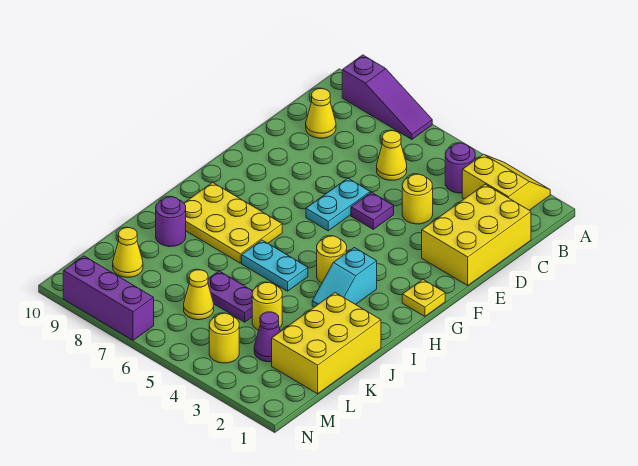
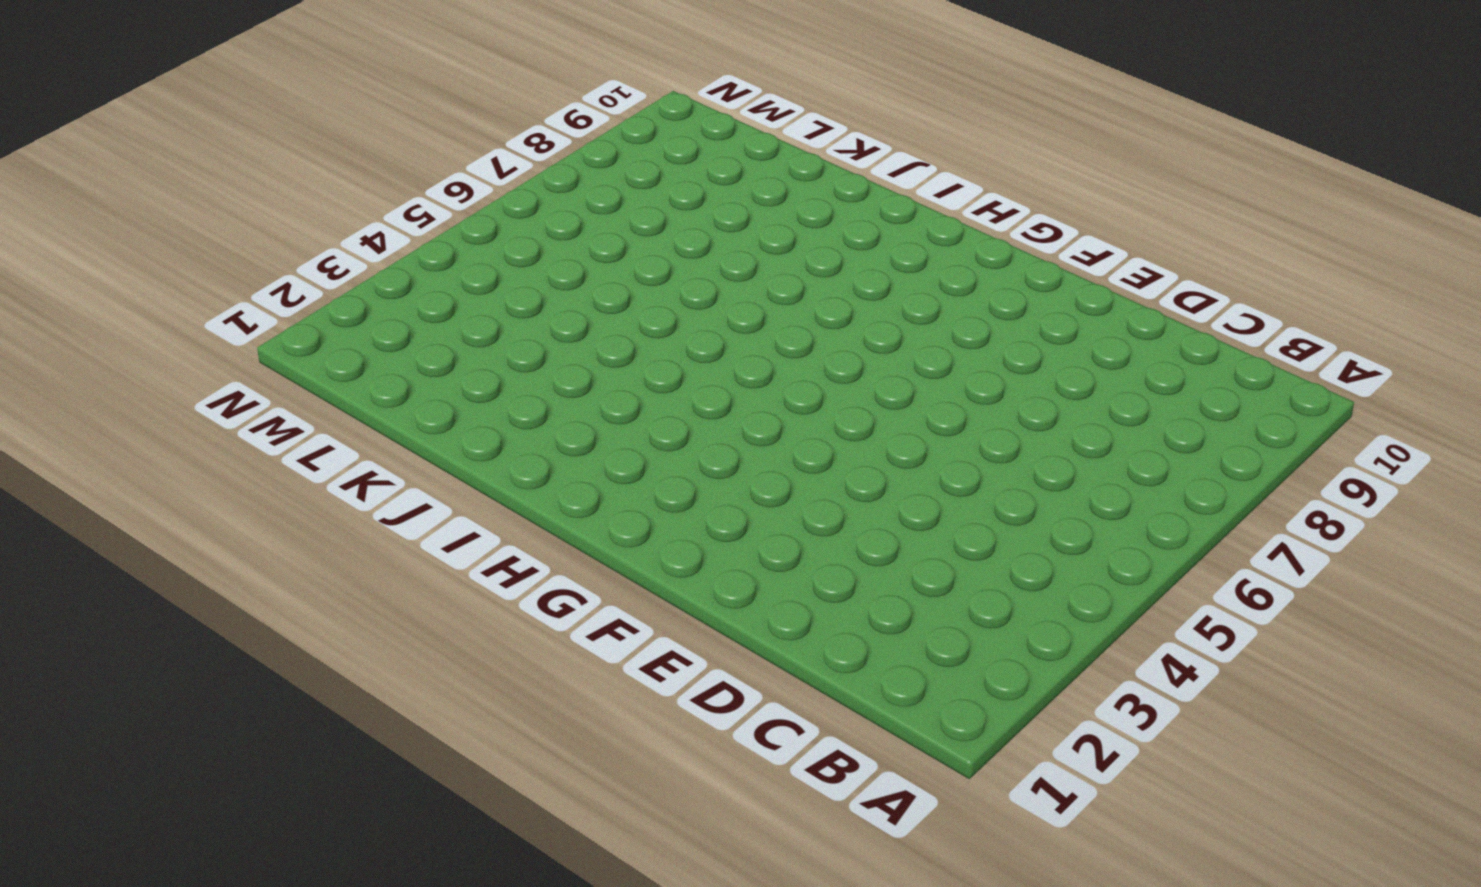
none -> yellow 2x2 slope [462,154,550,210]
none -> purple 1x3 slope [342,55,432,139]
none -> purple 1x1 round brick [445,143,475,193]

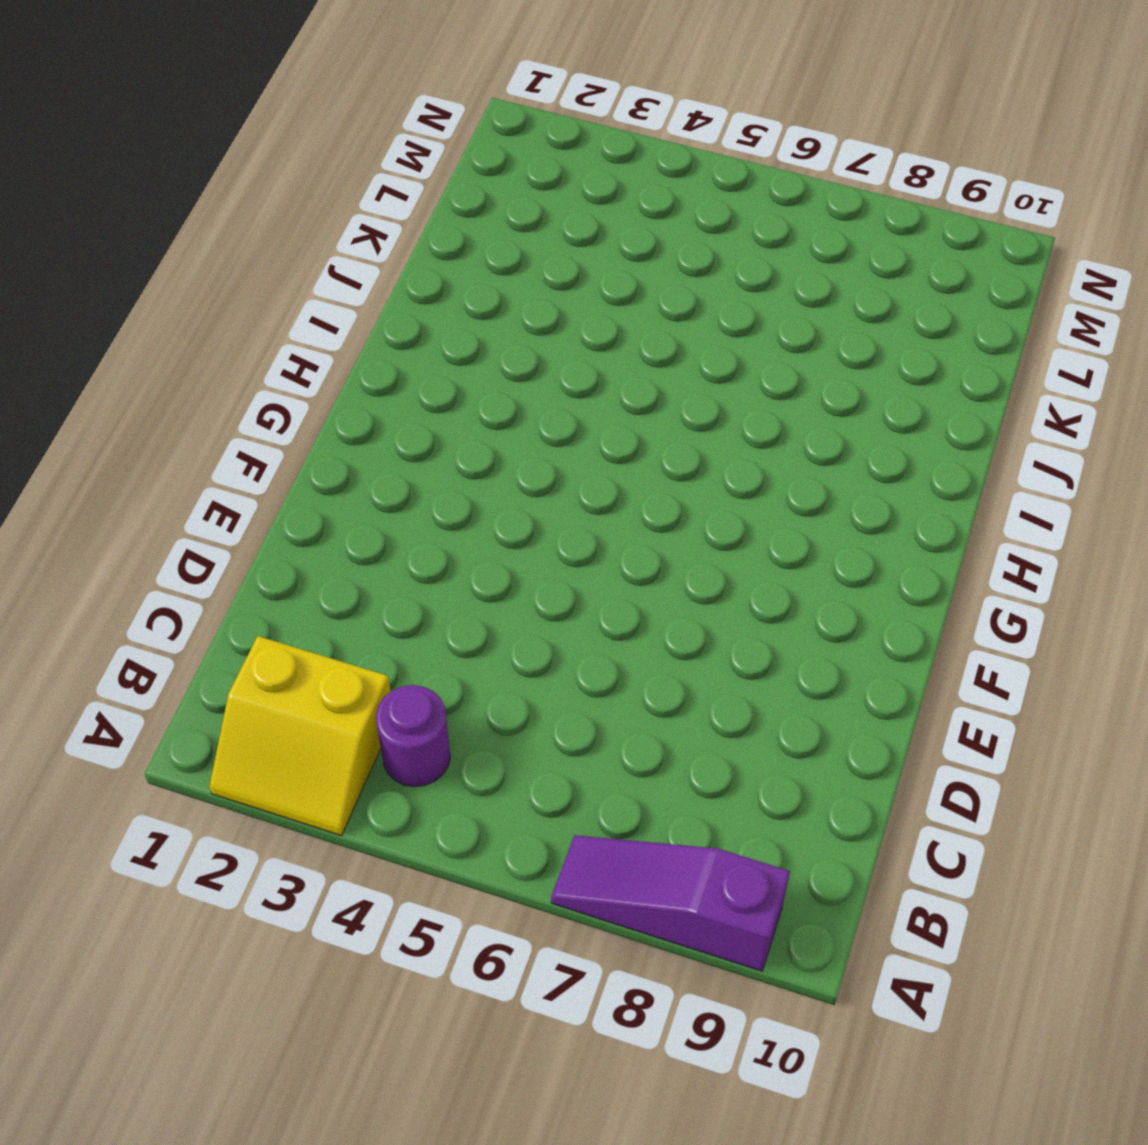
none -> yellow 2x3 brick [422,184,531,285]
none -> yellow 1x1 cone [377,131,407,180]
none -> yellow 1x1 cone [306,89,336,138]

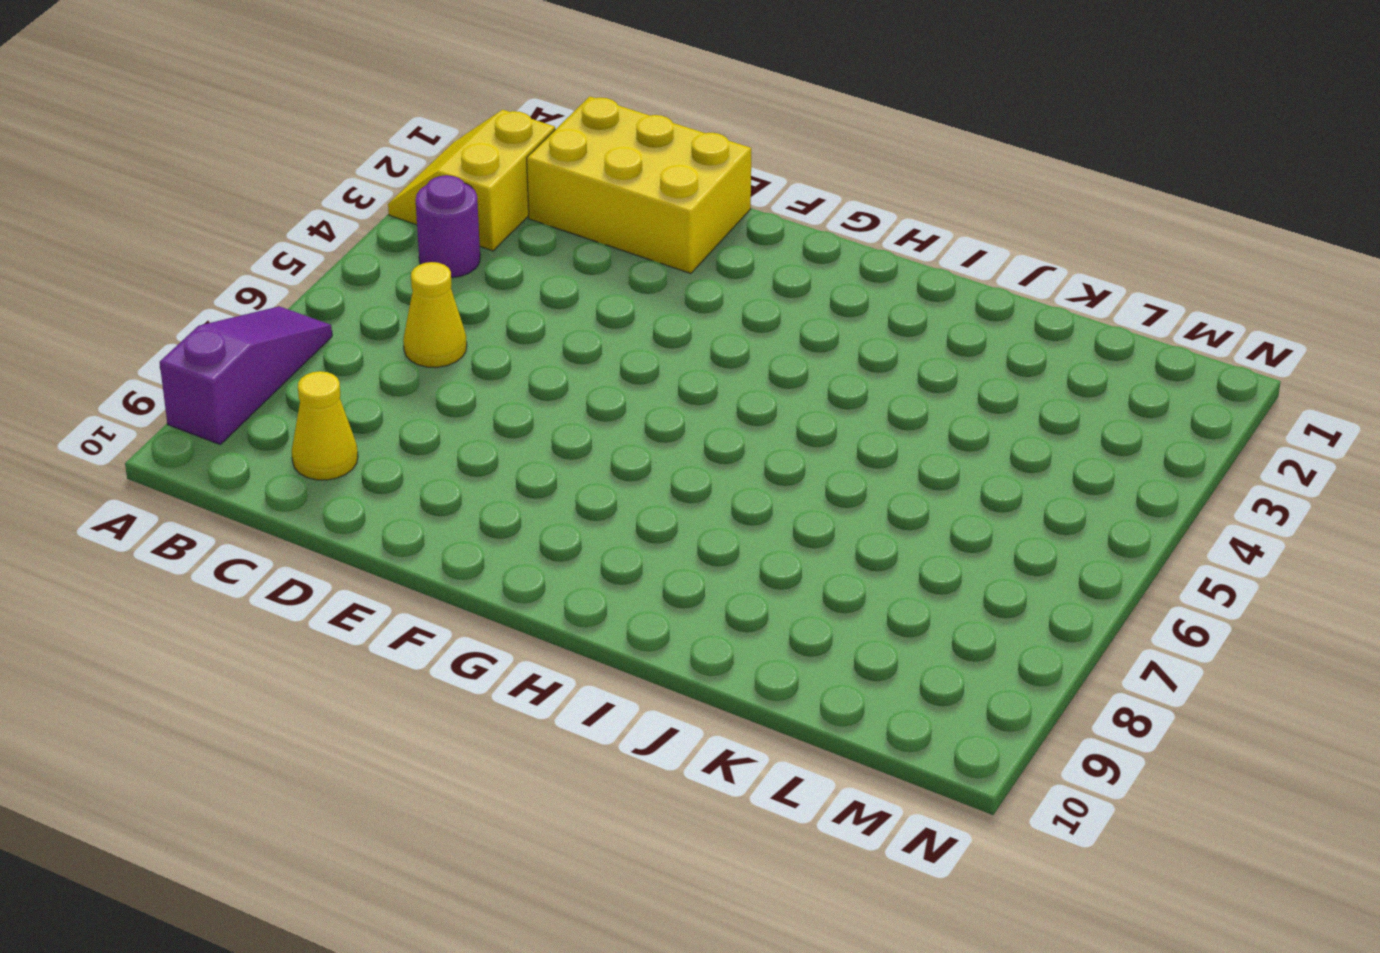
none -> yellow 1x1 round brick [402,174,433,224]
none -> purple 1x1 plate [351,192,394,229]
none -> cyan 1x2 plate [306,178,370,231]

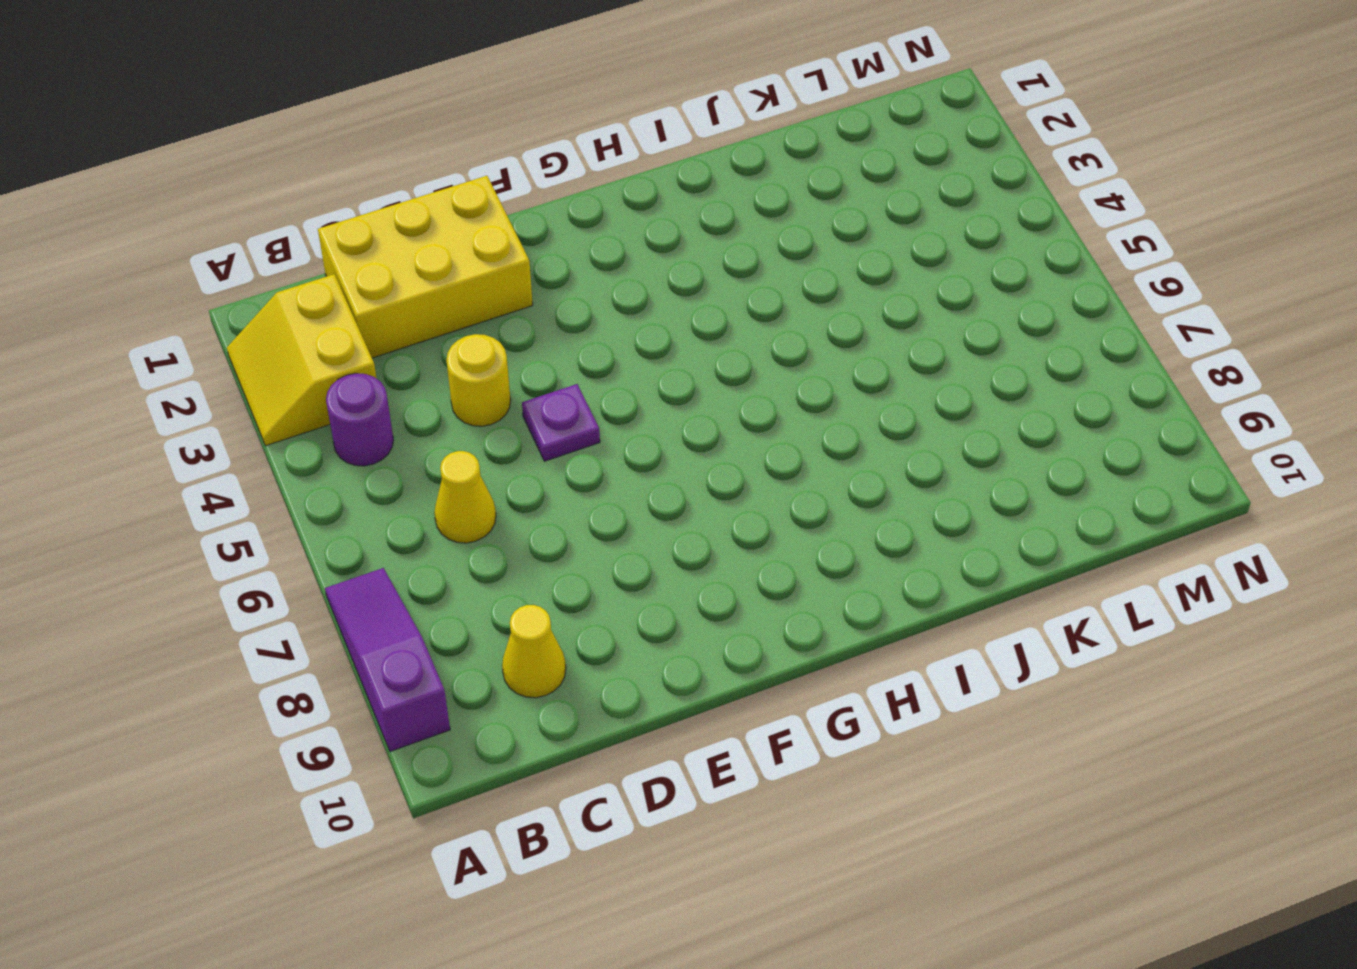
none -> cyan 1x2 plate [306,178,370,231]
none -> yellow 1x1 plate [402,279,445,316]
none -> cyan 1x2 slope [312,248,377,307]

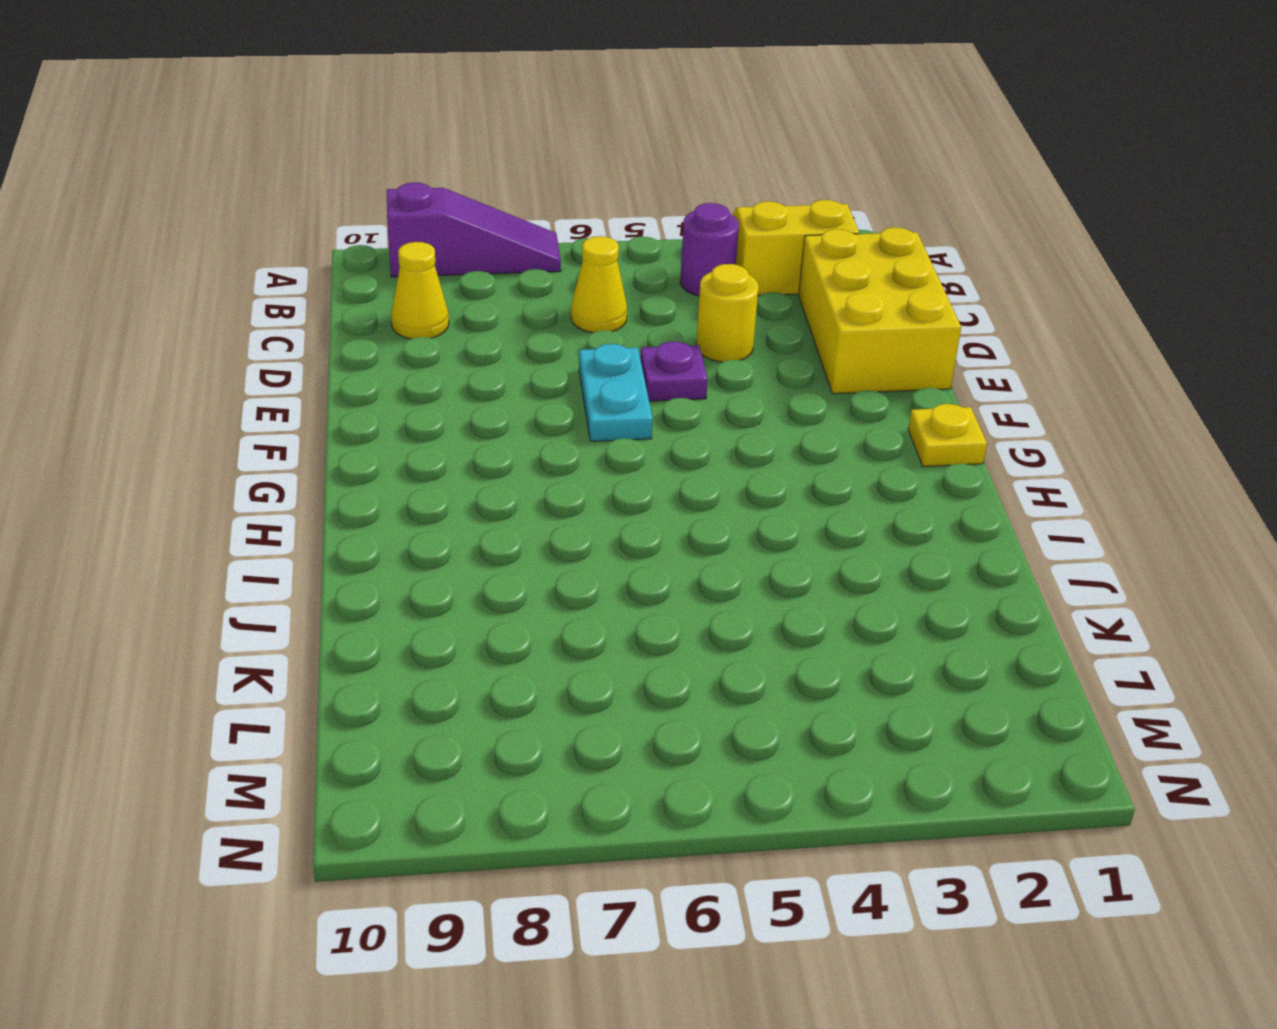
none -> cyan 1x2 slope [312,248,377,307]
none -> yellow 1x1 round brick [317,236,347,283]
none -> yellow 2x3 plate [184,182,282,263]

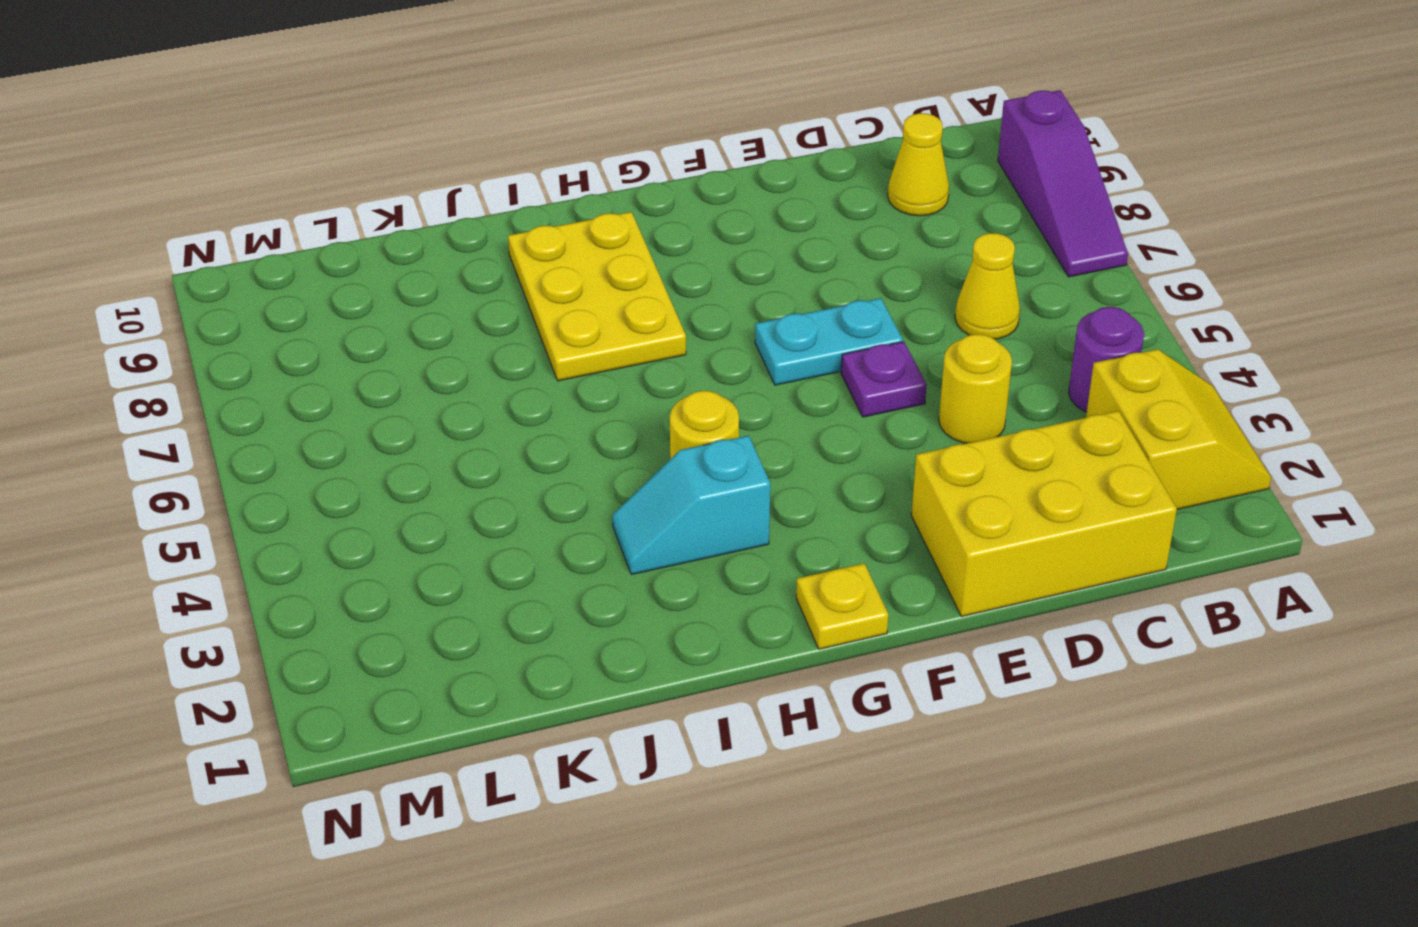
none -> cyan 1x2 plate [242,240,308,291]
none -> yellow 2x3 brick [272,293,381,394]
none -> purple 1x1 round brick [156,197,186,247]

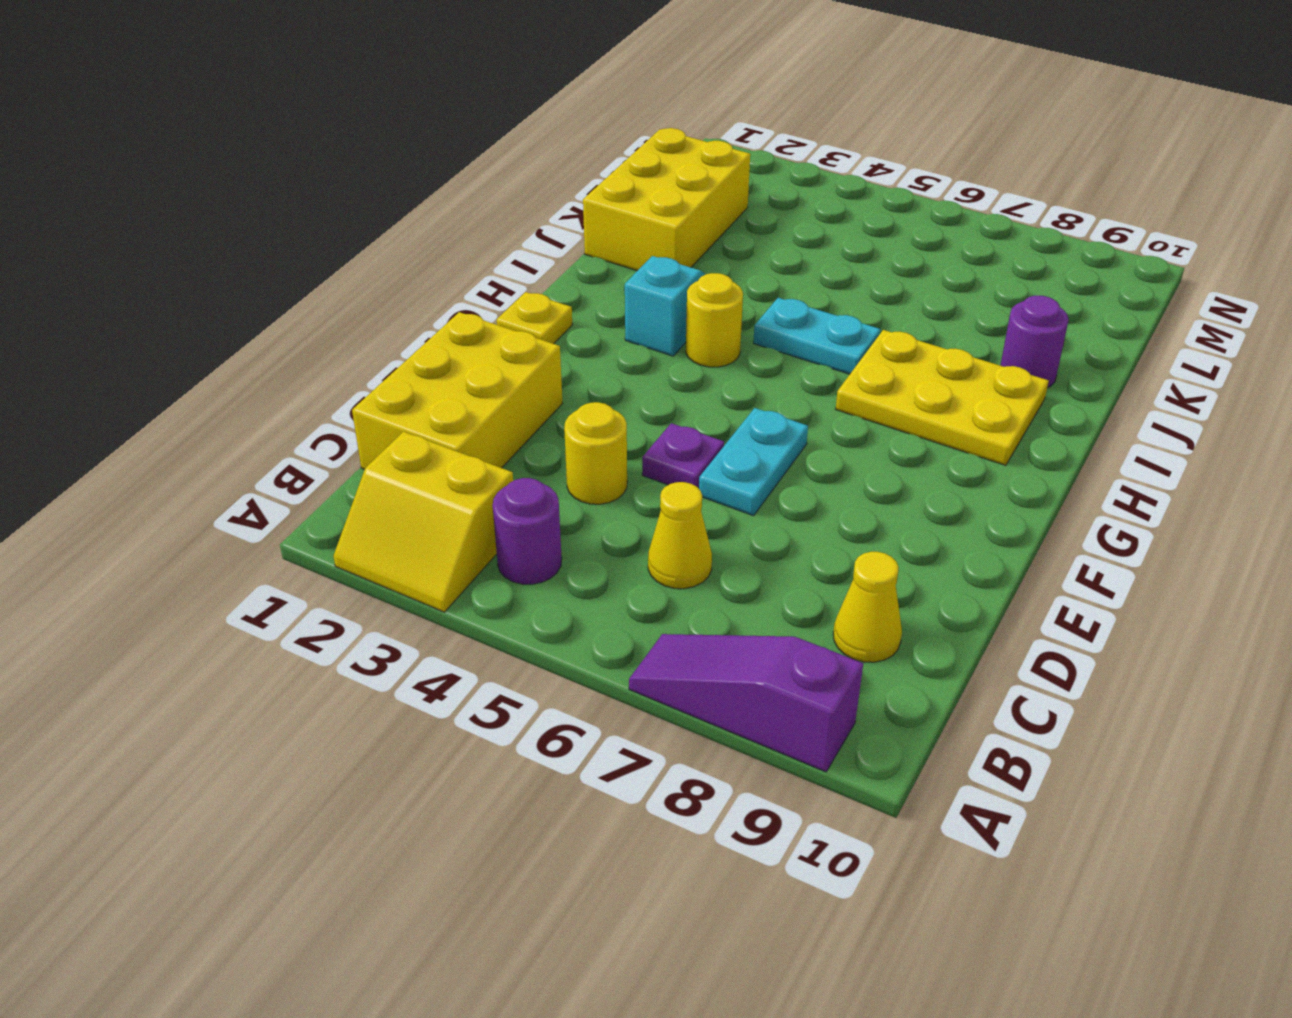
none -> yellow 1x1 round brick [252,282,282,330]
none -> purple 1x2 plate [208,271,253,322]
none -> purple 1x1 cone [254,312,280,362]

